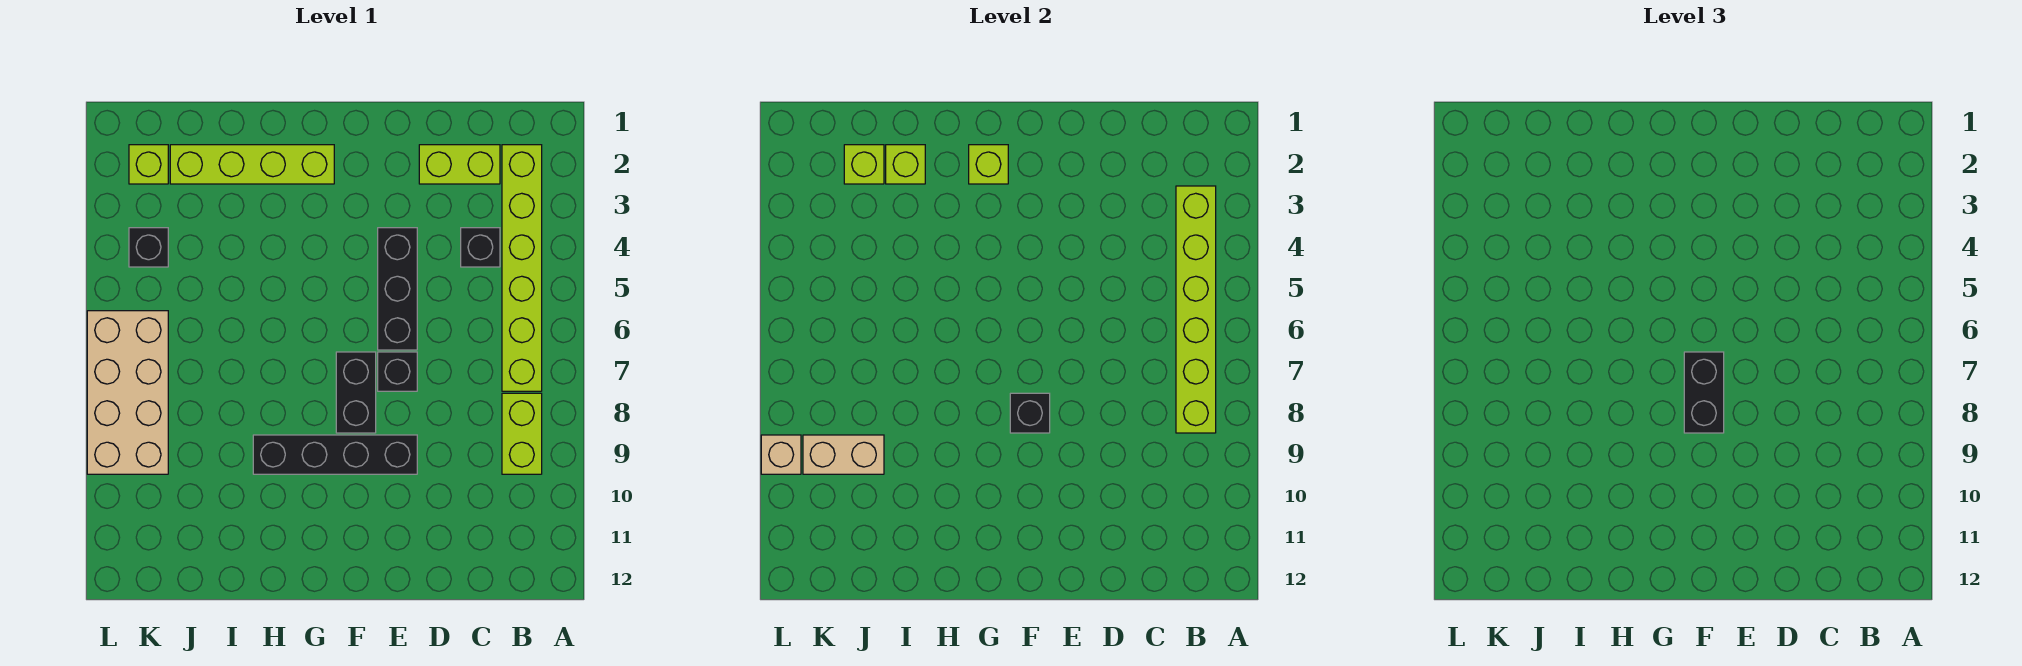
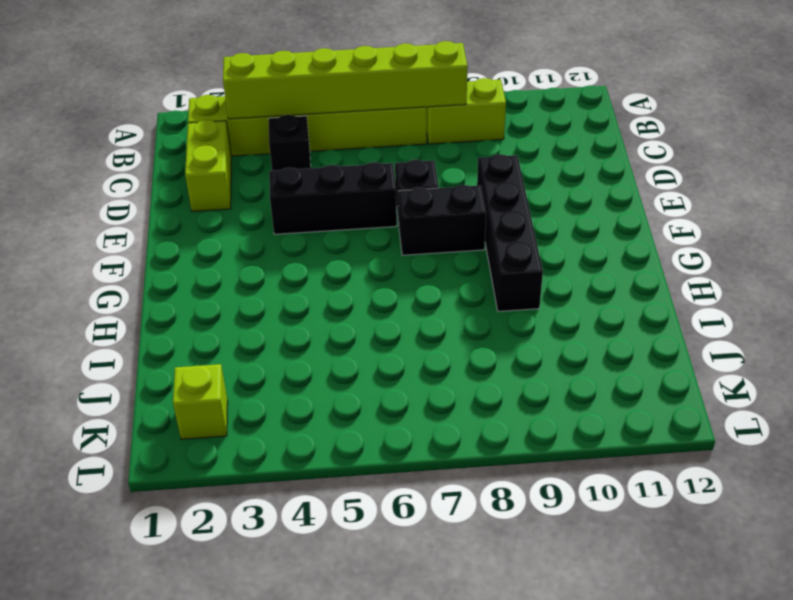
none -> lime 1x4 brick [170,145,334,184]
none -> black 1x1 brick [129,228,168,267]
none -> tan 2x4 brick [87,311,168,474]

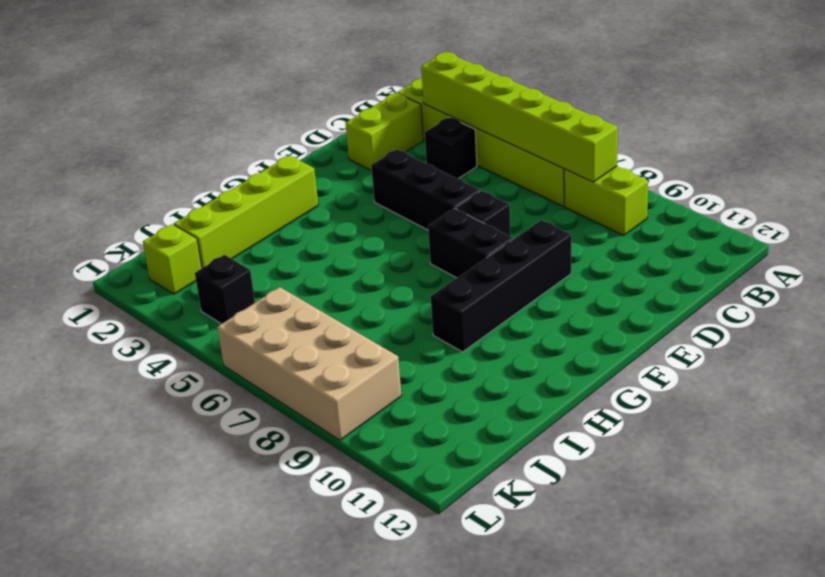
none -> black 1x1 brick [1010,393,1050,433]
none -> lime 1x1 brick [969,145,1008,184]
none -> lime 1x1 brick [886,145,925,184]

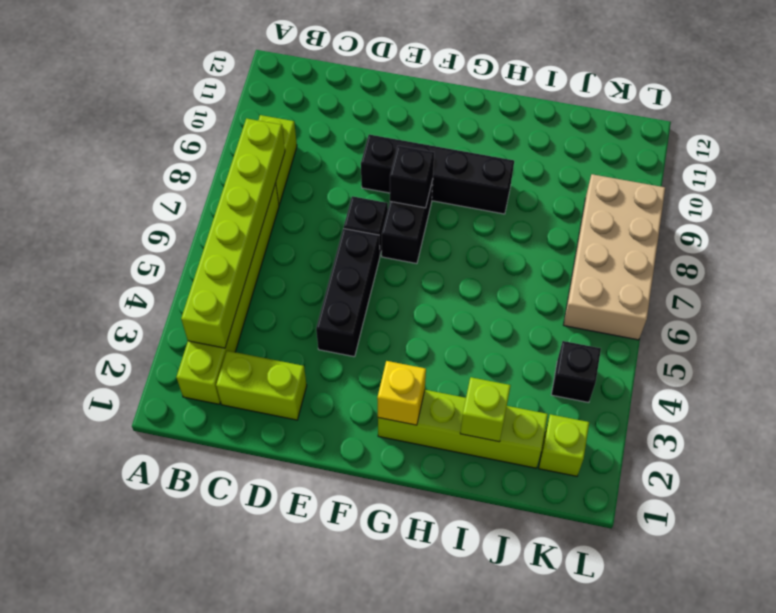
yellow 1x1 brick [377,361,426,425] -> lime 1x1 brick [969,145,1008,184]
none -> black 1x1 brick [461,228,500,267]
none -> lime 1x1 brick [844,145,884,184]
none -> tan 1x2 brick [803,435,884,474]

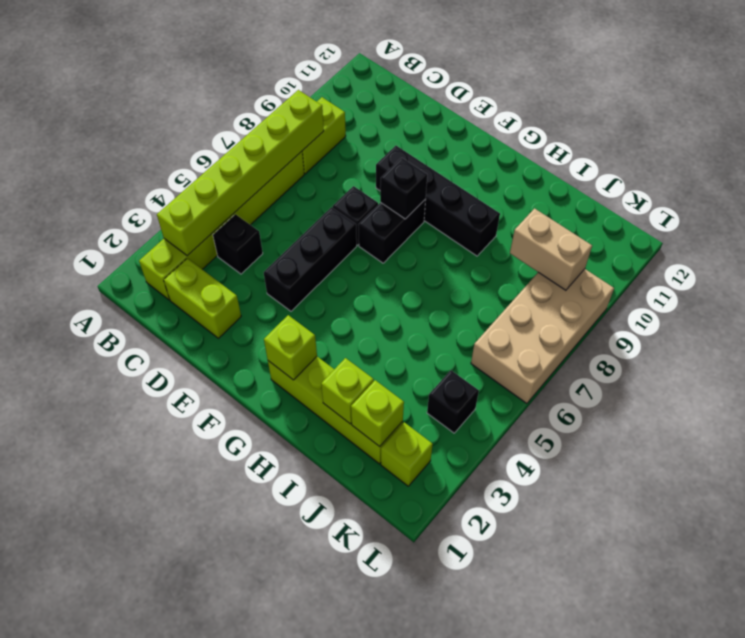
none -> tan 1x1 brick [761,435,801,474]
none -> black 1x2 brick [1684,352,1724,433]

